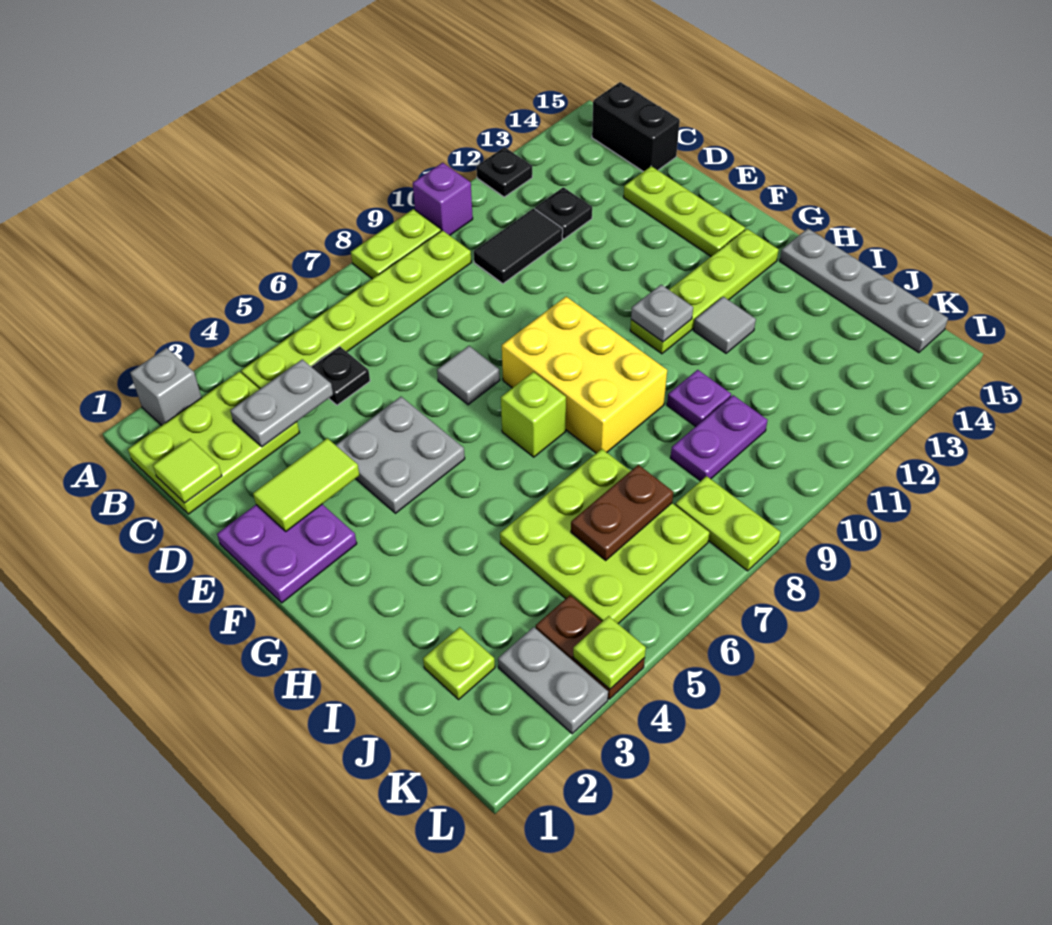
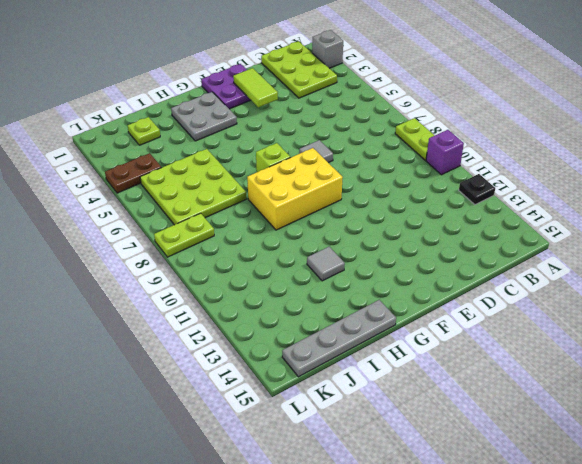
grey 2x2 plate [171,92,237,141] -> grey 2x2 plate moved to [336,397,465,513]
none -> lime 1x6 plate [241,230,471,389]
none -> black 1x2 brick [592,82,680,172]
none -> black 1x1 plate [311,346,370,405]
none -> black 1x2 tile [474,208,563,284]

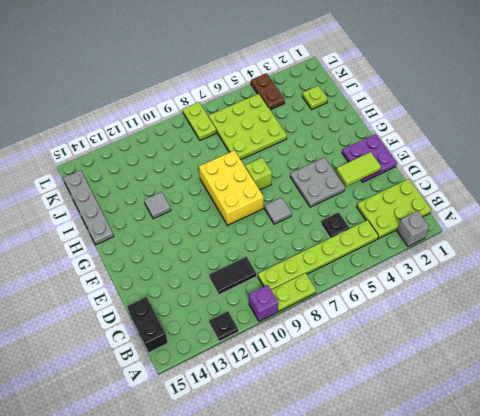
none -> black 1x1 plate [535,187,592,239]
none -> lime 1x3 plate [624,166,745,256]
none -> lime 1x4 plate [630,229,779,354]
none -> purple 1x1 plate [667,370,731,426]

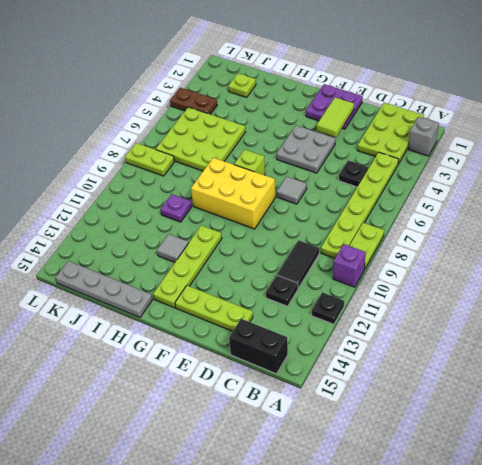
none -> purple 1x2 plate [671,395,768,481]
none -> grey 1x2 plate [498,627,608,734]
none -> lime 1x1 tile [153,439,222,503]
none -> grey 1x2 plate [230,359,333,447]

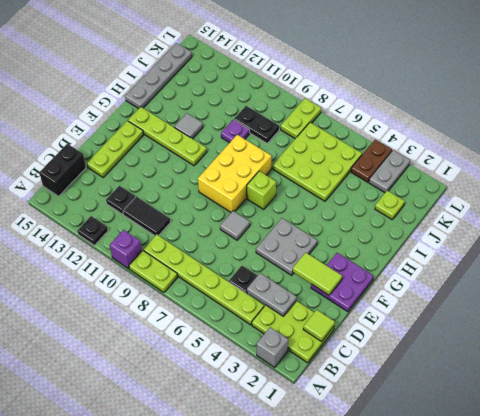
black 1x2 plate [234,106,279,143] -> purple 1x2 plate [671,395,768,481]
none -> grey 1x1 plate [631,285,693,342]
none -> brown 1x2 plate [571,465,673,560]
none -> lime 1x1 plate [573,616,646,689]

